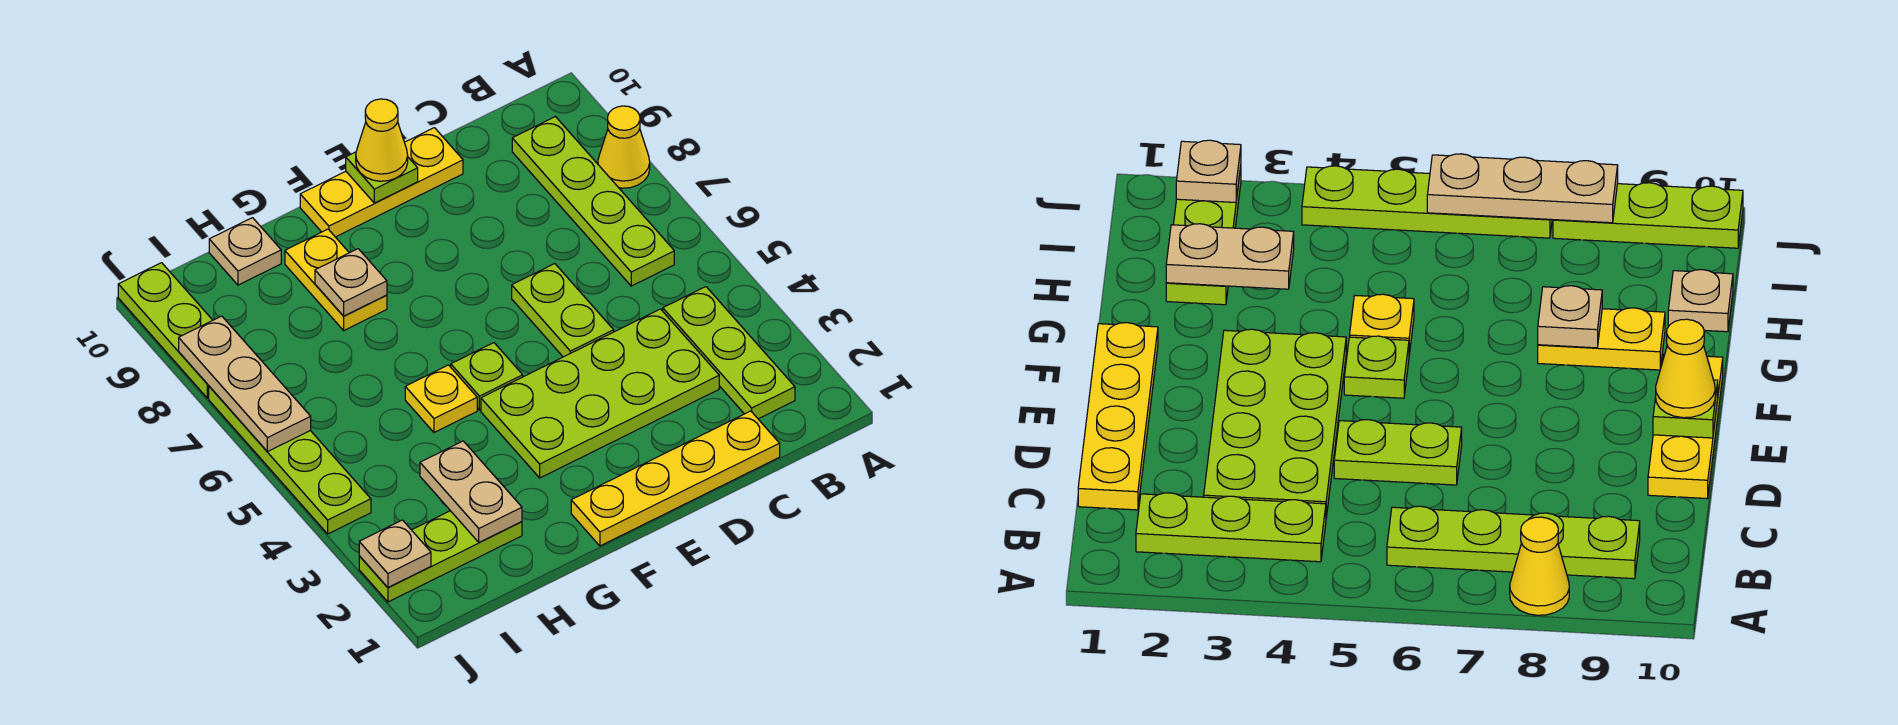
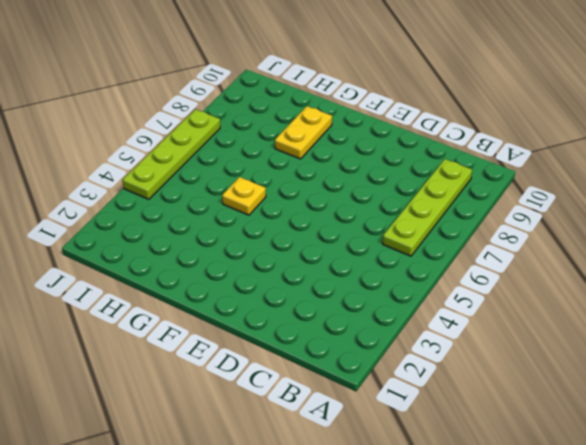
none -> yellow 1x1 cone [598,106,650,188]
none -> lime 1x3 plate [663,287,795,419]
none -> yellow 1x4 plate [571,411,780,546]

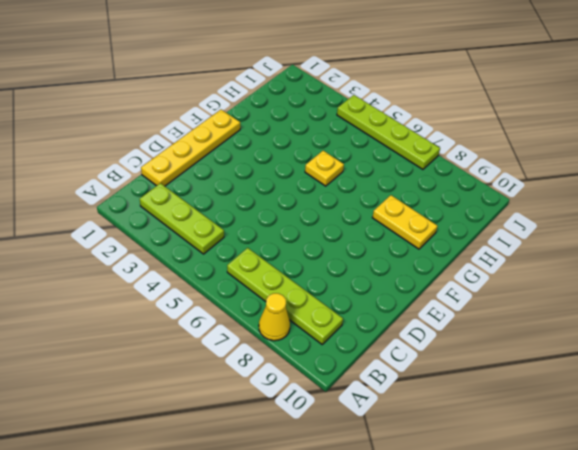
none -> lime 2x4 plate [481,309,719,478]
none -> lime 1x2 plate [512,264,614,357]
none -> yellow 1x3 plate [300,128,463,237]

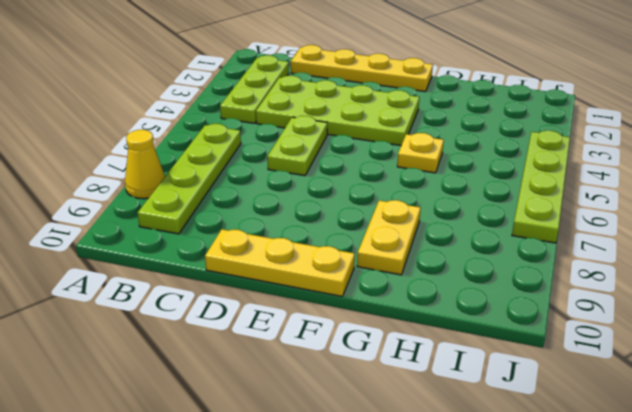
none -> lime 1x1 plate [451,343,523,410]
none -> lime 1x3 plate [359,511,522,602]
none -> tan 1x1 plate [209,218,281,285]

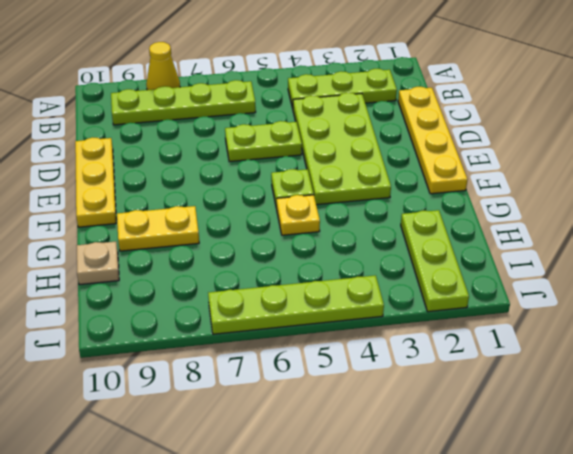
none -> lime 1x3 plate [118,263,213,398]
none -> lime 1x1 plate [346,152,418,203]
none -> tan 1x1 plate [315,249,387,316]

